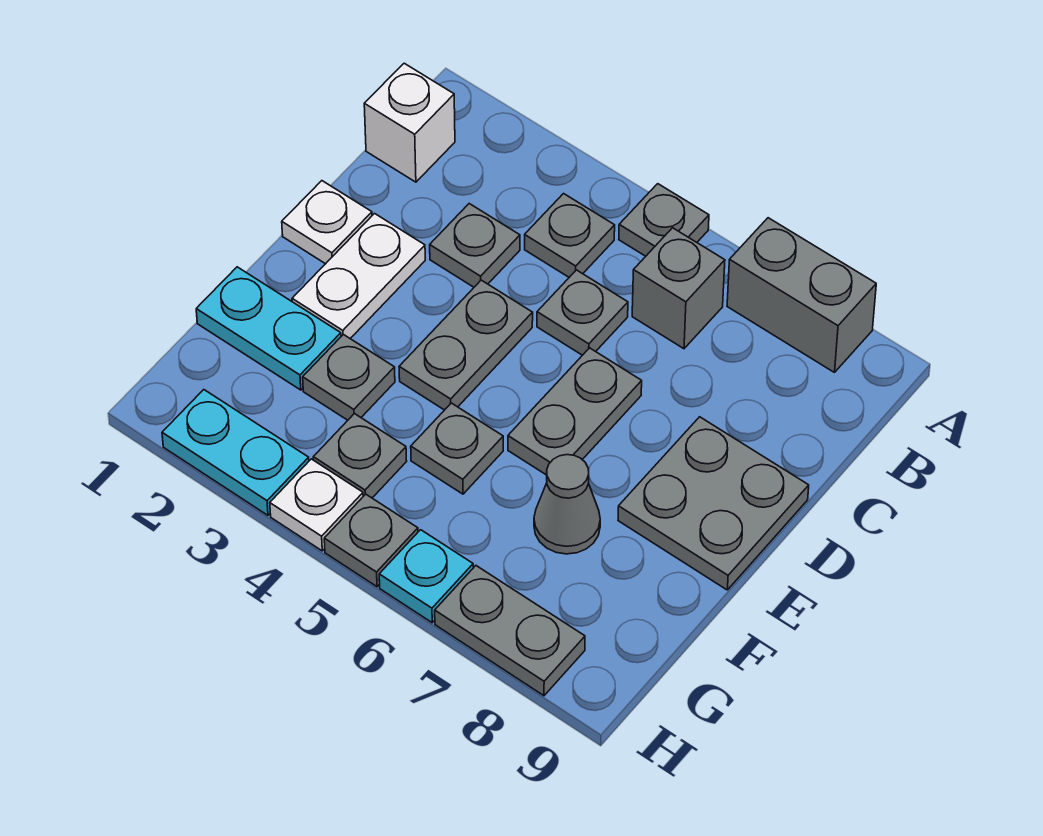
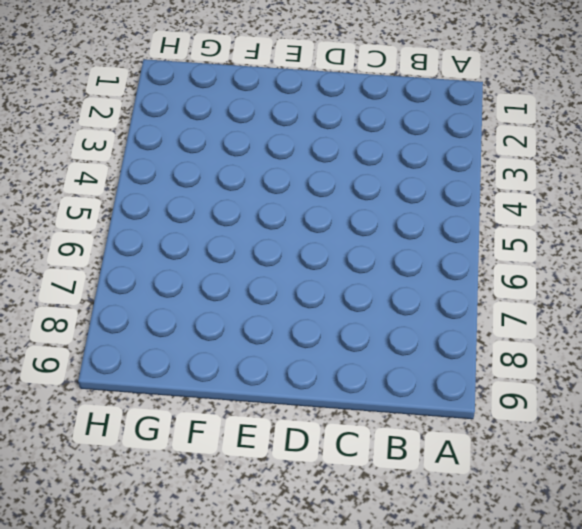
none -> grey 1x1 plate [619,184,709,256]
none -> grey 1x2 brick [727,218,876,372]
none -> white 1x1 brick [364,63,455,182]

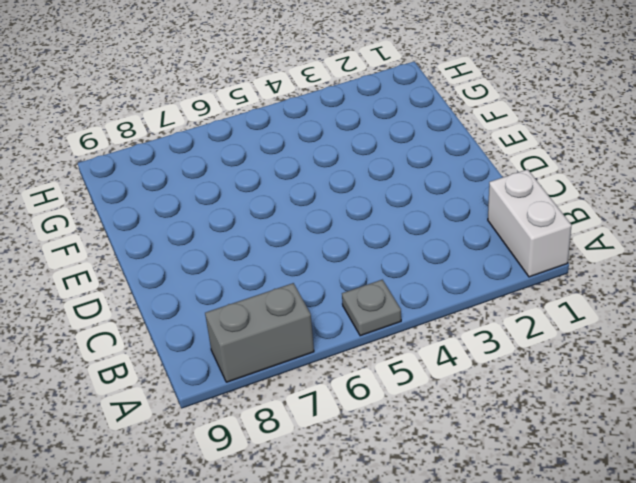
white 1x2 brick [488,169,572,277] -> white 1x1 brick [364,63,455,182]
none -> grey 1x1 plate [525,194,615,277]
none -> grey 1x1 brick [632,228,725,349]
none -> grey 1x1 plate [430,204,520,287]

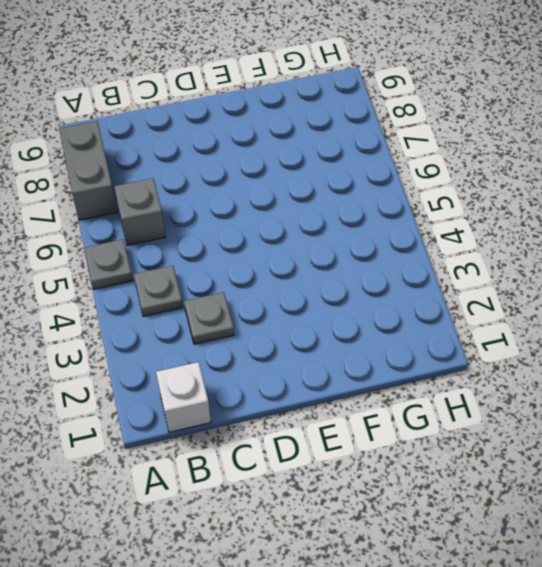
none -> grey 1x1 plate [537,270,628,355]
none -> white 1x1 plate [282,181,372,264]
none -> white 1x2 plate [292,214,425,338]

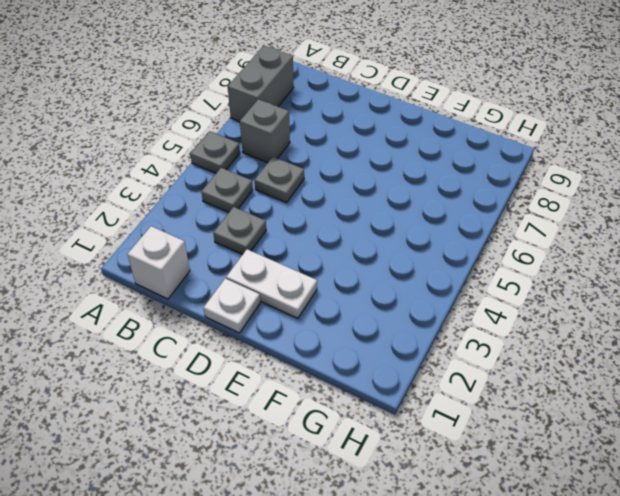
none -> grey 1x2 plate [399,280,533,410]
none -> grey 1x2 plate [508,348,642,475]
none -> grey 2x2 plate [618,417,809,590]

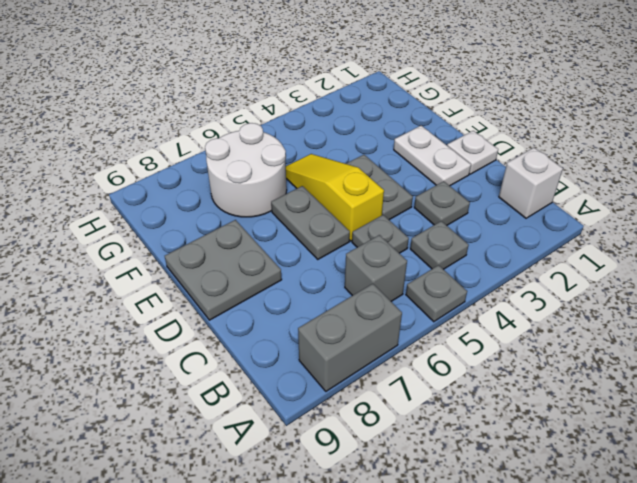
yellow 1x3 slope [286,154,384,241] -> grey 1x1 plate [411,403,503,494]
white 2x2 round brick [205,123,287,217] -> grey 1x1 cone [534,455,600,554]
none -> cyan 1x2 plate [196,267,341,390]
none -> grey 1x1 plate [303,335,395,420]
none -> grey 1x1 plate [313,414,407,498]

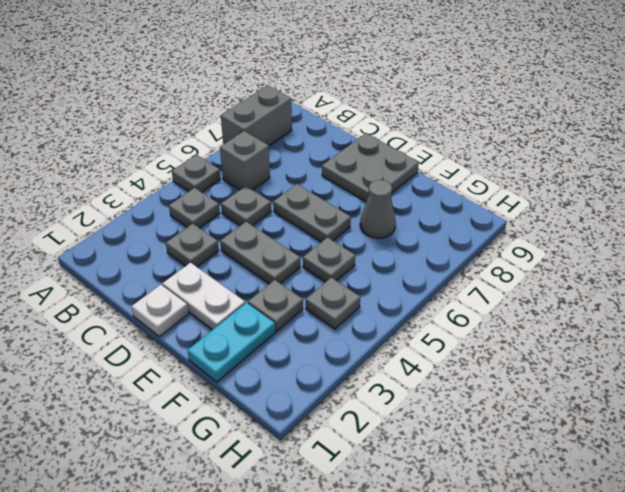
none -> white 1x1 brick [364,63,455,182]
none -> cyan 1x2 plate [162,390,309,515]
none -> white 1x1 plate [270,459,363,551]

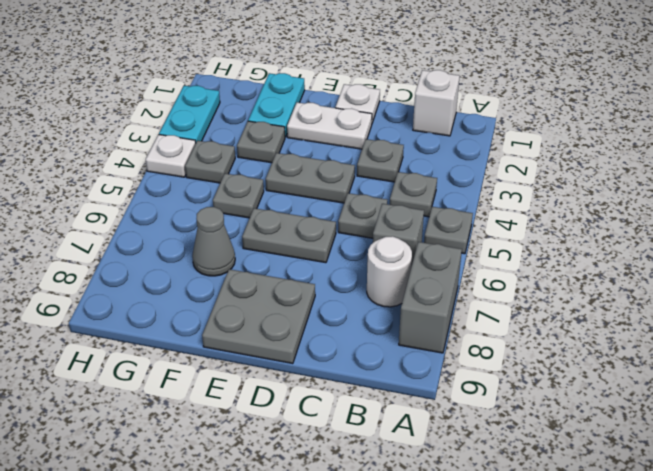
white 1x1 round brick [367,236,412,307] -> none
none -> grey 1x1 plate [324,494,418,587]
none -> cyan 1x1 plate [379,530,473,623]
none -> grey 1x2 plate [435,566,585,696]

